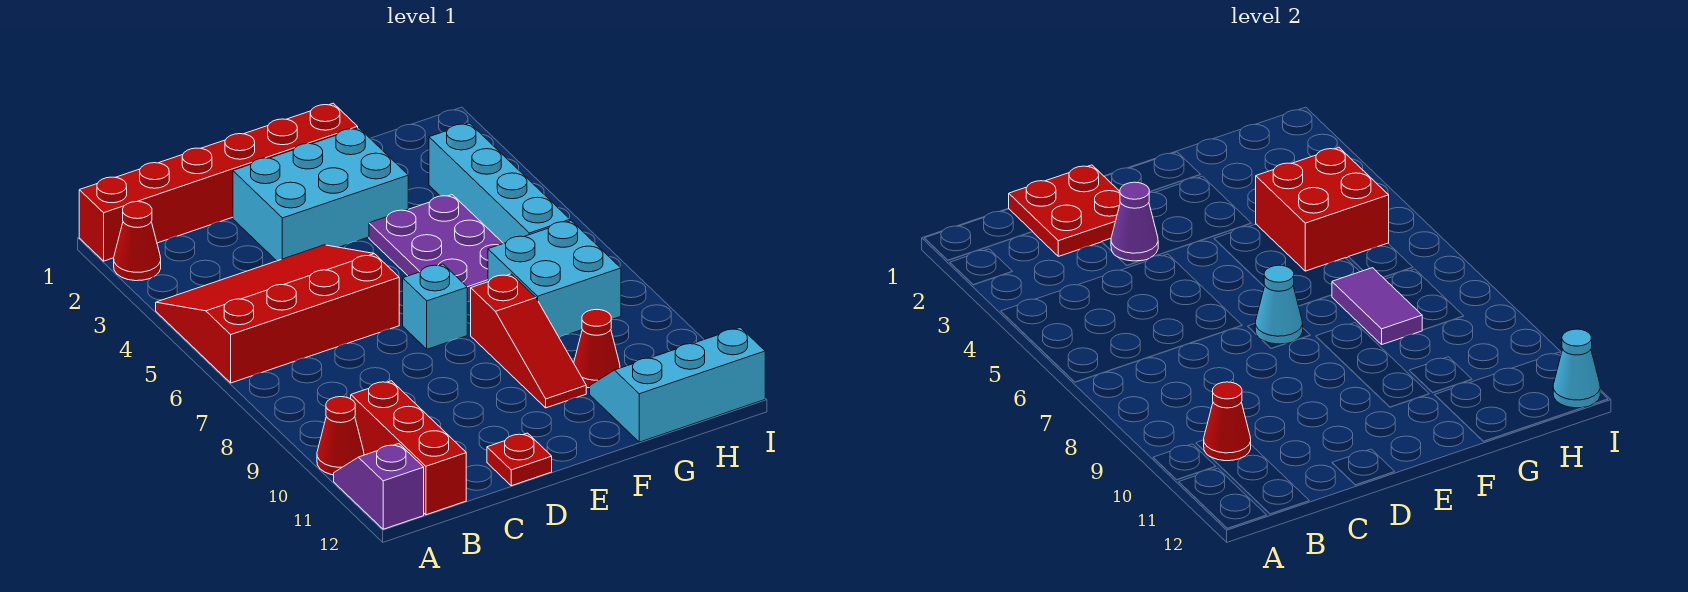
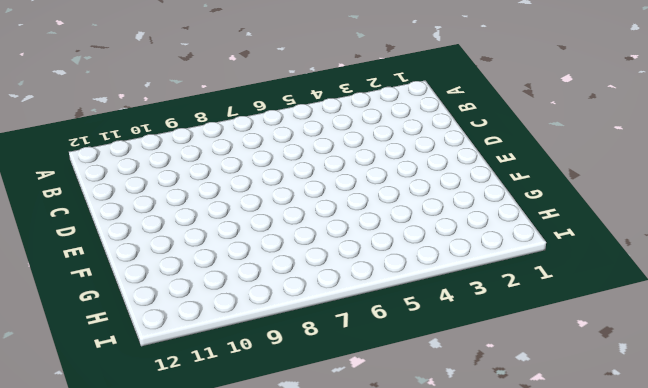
none -> red 1x6 brick [79,103,358,261]
none -> red 1x1 cone [114,202,161,281]
none -> red 3x4 slope [156,245,399,383]

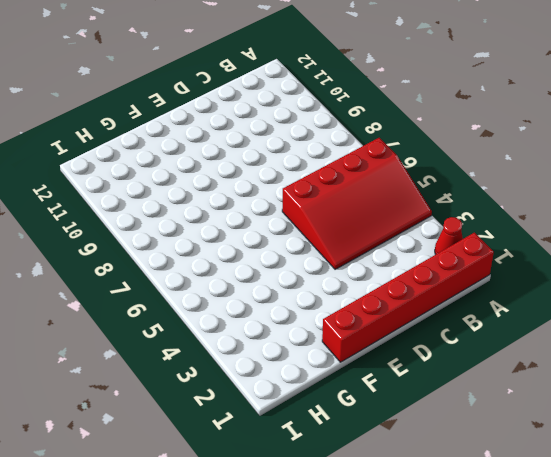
none -> red 1x1 cone [317,397,364,475]
none -> purple 1x2 slope [334,444,424,529]
none -> red 1x3 brick [351,381,466,515]

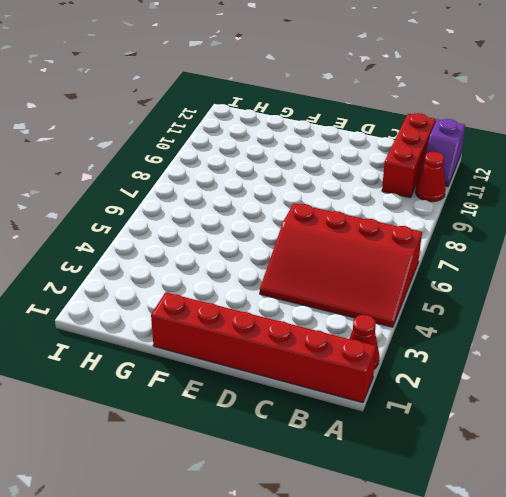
none -> cyan 2x3 brick [233,128,408,261]
none -> red 1x1 plate [487,433,552,486]
none -> cyan 1x1 brick [403,264,467,349]

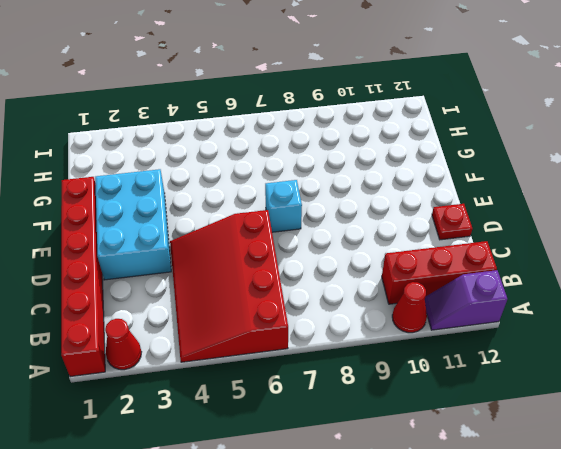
none -> purple 2x3 plate [369,195,503,302]
none -> red 1x3 slope [471,274,586,408]
none -> cyan 2x2 brick [488,221,621,337]

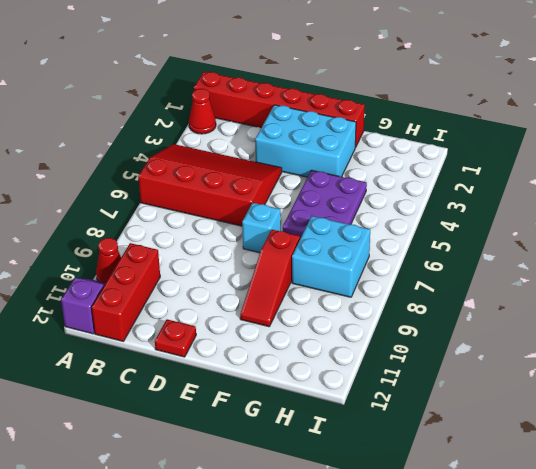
none -> red 1x1 cone [574,309,620,388]
none -> cyan 2x3 slope [590,327,765,442]
none -> cyan 1x4 brick [429,123,570,244]

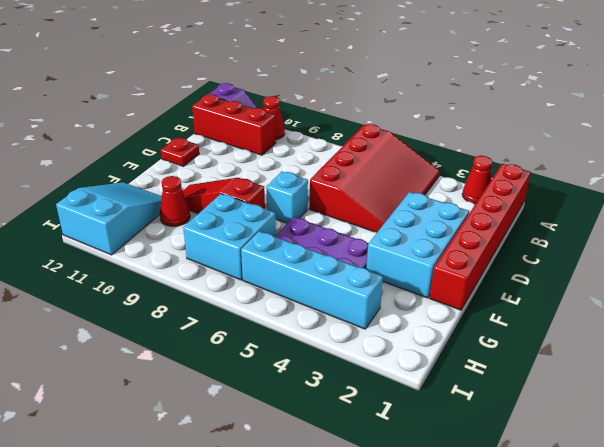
cyan 2x3 slope [56,182,162,255] -> cyan 2x3 slope turned to [590,327,765,442]
none -> red 1x1 cone [1204,382,1251,461]
none -> red 2x2 plate [1009,165,1120,256]
none -> purple 1x1 cone [1111,182,1158,261]

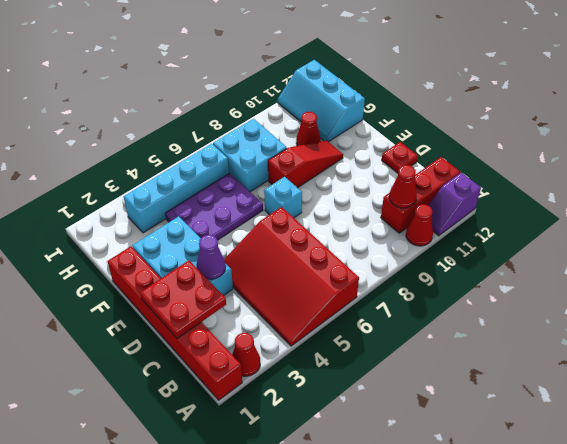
none -> cyan 1x1 cone [1255,265,1303,344]
none -> red 2x2 brick [1256,147,1389,271]
none -> purple 1x2 tile [1332,268,1422,344]

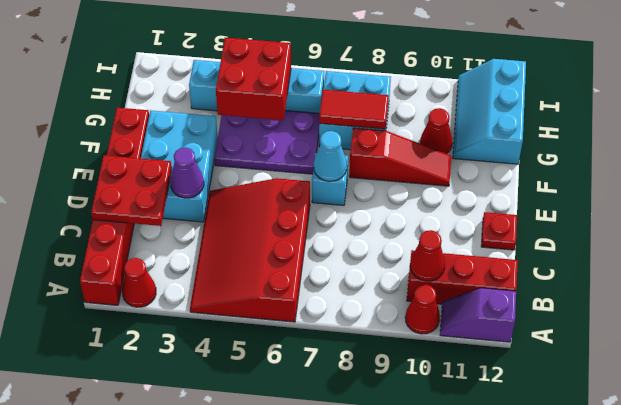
red 1x2 tile [319,90,389,129] -> purple 1x2 tile [1332,268,1422,344]
none -> cyan 1x1 cone [1553,329,1600,408]

